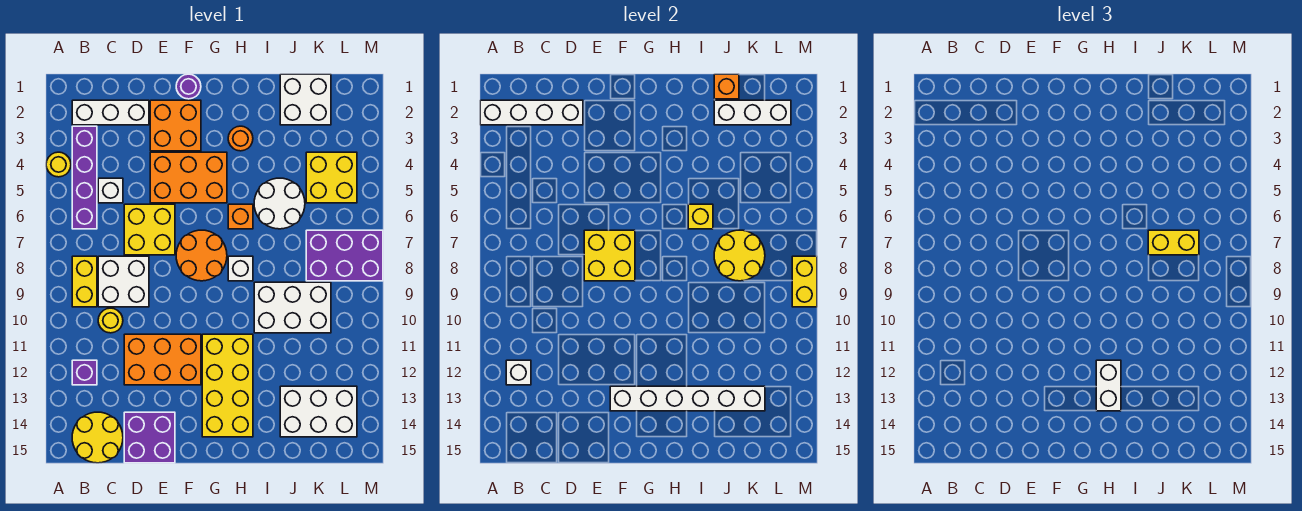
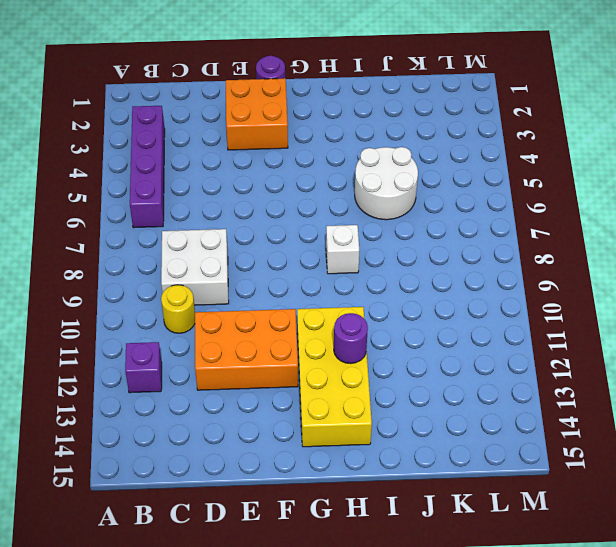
purple 1x1 round brick [334,313,368,364] -> none
none -> yellow 1x1 round brick [46,152,71,177]
none -> white 1x3 brick [72,100,149,125]
none -> yellow 1x2 brick [72,256,97,307]
none -> yellow 2x2 round brick [72,412,123,463]

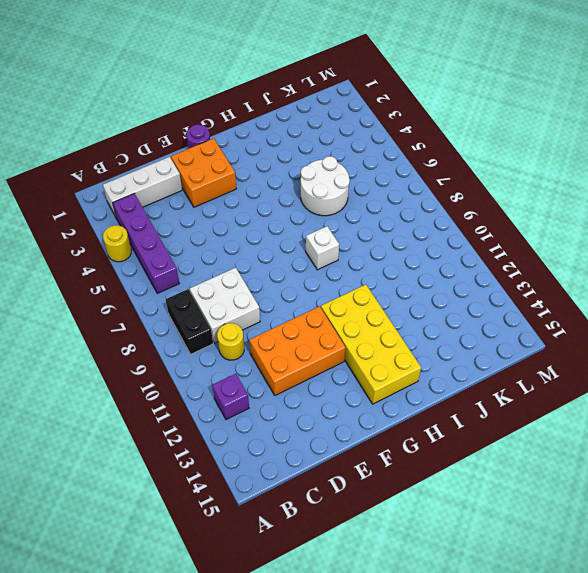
black 1x2 brick [166,289,213,354] -> yellow 1x2 brick [72,256,97,307]
none -> yellow 2x2 round brick [72,412,123,463]
none -> white 1x1 brick [98,178,123,203]
none -> yellow 2x2 brick [124,204,175,255]
none -> purple 2x2 brick [124,412,175,463]

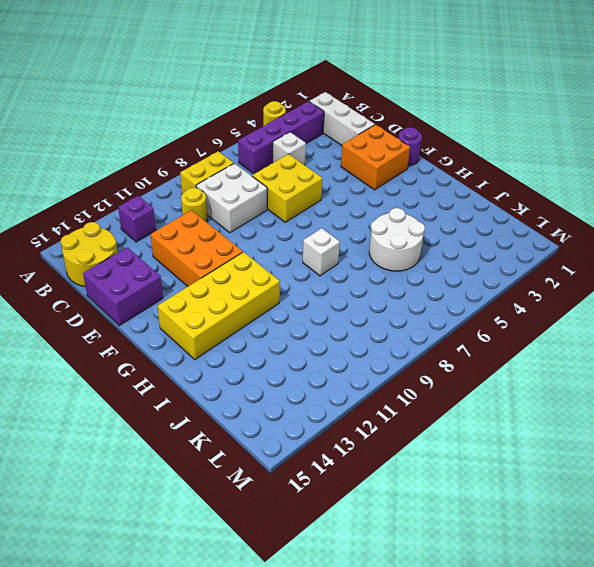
none -> orange 2x3 brick [150,152,227,203]
none -> orange 2x2 round brick [176,230,227,281]
none -> orange 1x1 round brick [228,126,253,151]
none -> orange 1x1 brick [228,204,253,229]

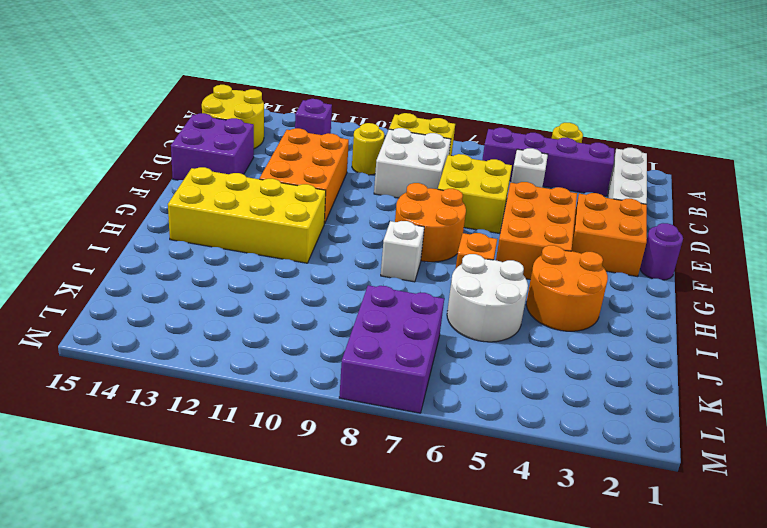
orange 2x2 round brick [526,245,608,331] -> orange 1x1 round brick [228,126,253,151]
none -> white 2x3 brick [254,282,331,333]
none -> white 2x2 brick [280,74,331,125]
none -> white 2x3 brick [280,386,357,437]
none -> yellow 2x2 brick [306,152,357,203]

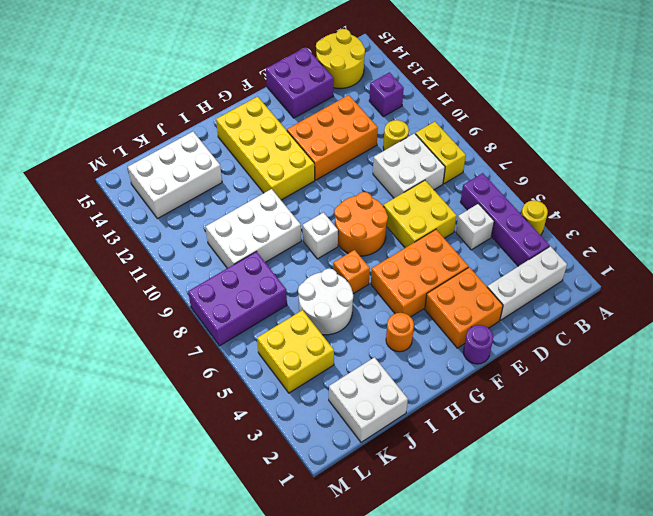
none -> white 1x4 brick [480,100,583,125]
none -> white 1x1 brick [506,360,531,385]
none -> yellow 2x2 brick [584,230,635,281]
none -> white 1x6 brick [610,386,765,411]

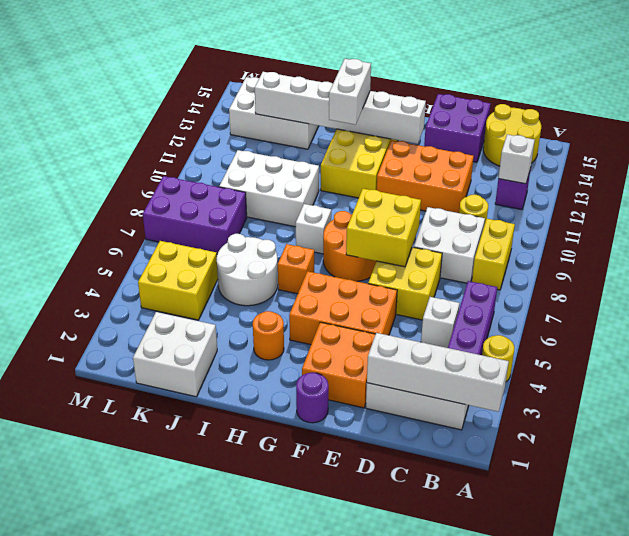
none -> yellow 1x1 brick [688,204,713,229]
none -> orange 1x1 brick [714,74,739,99]
none -> white 1x3 brick [714,100,791,125]
none -> yellow 2x2 round brick [714,230,765,281]

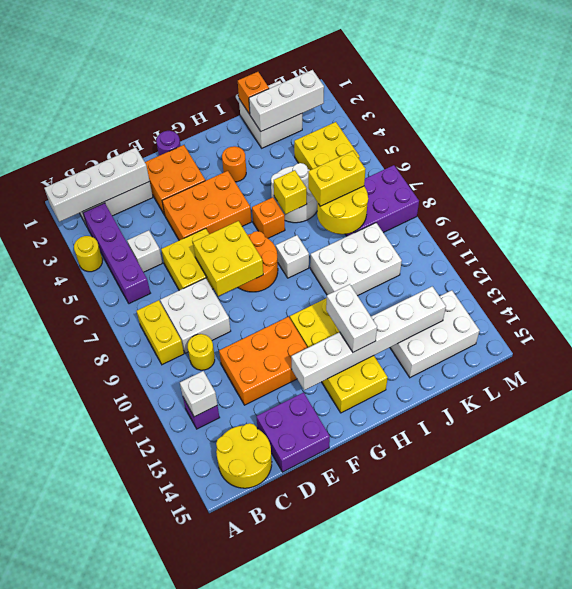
none -> yellow 1x2 brick [792,256,817,307]

